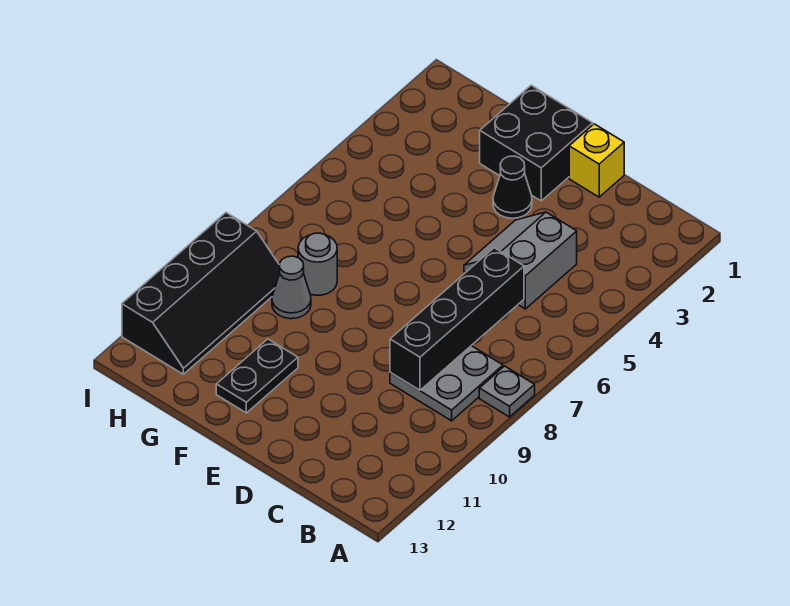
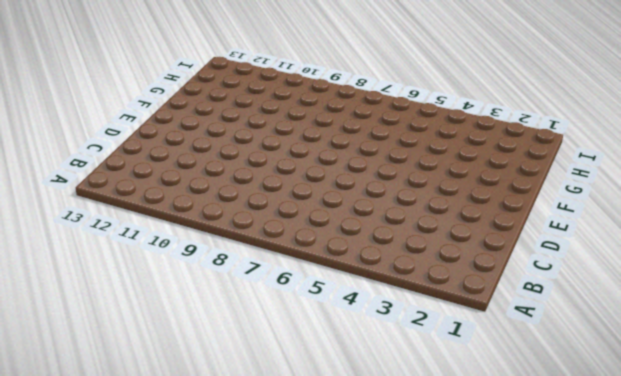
none -> grey 1x1 plate [479,366,535,417]
none -> grey 2x2 plate [390,346,503,421]

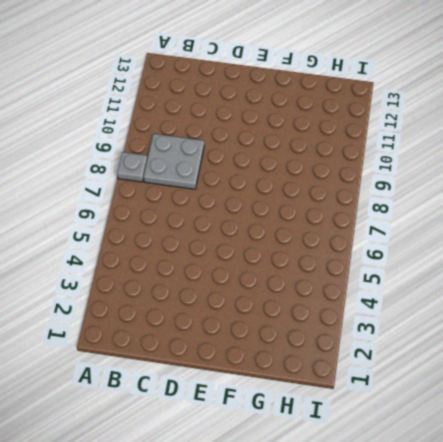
none -> grey 2x2 slope [464,212,577,309]
none -> yellow 1x1 brick [569,124,624,197]

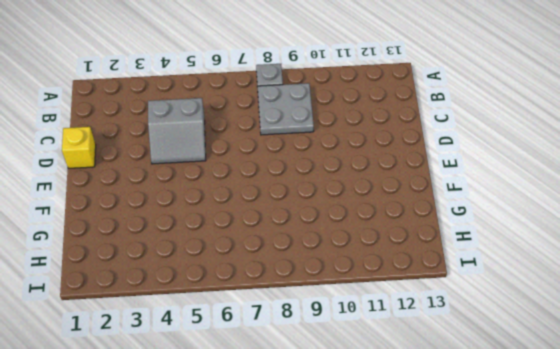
none -> black 2x2 brick [480,85,593,201]
none -> black 1x1 cone [493,156,532,218]

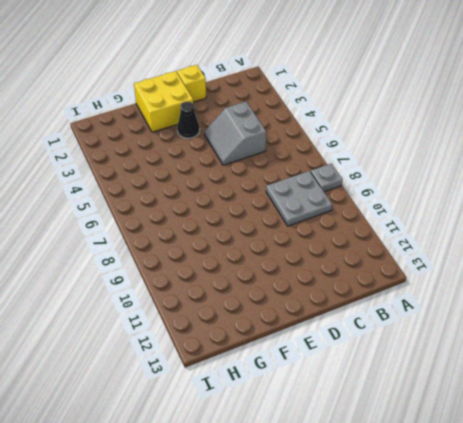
yellow 2x2 brick [134,71,193,132] -> black 2x2 brick [480,85,593,201]
none -> black 1x2 plate [216,339,298,413]
none -> grey 1x1 round brick [298,233,337,295]

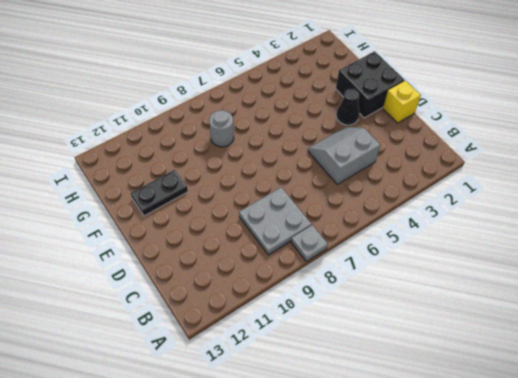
none -> grey 1x1 cone [272,256,311,319]
none -> black 2x4 slope [122,213,280,374]

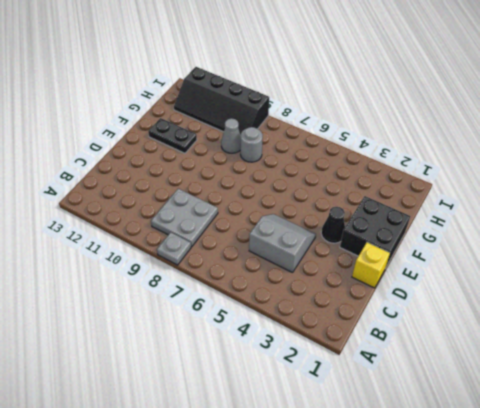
none -> black 1x4 brick [390,248,524,390]

